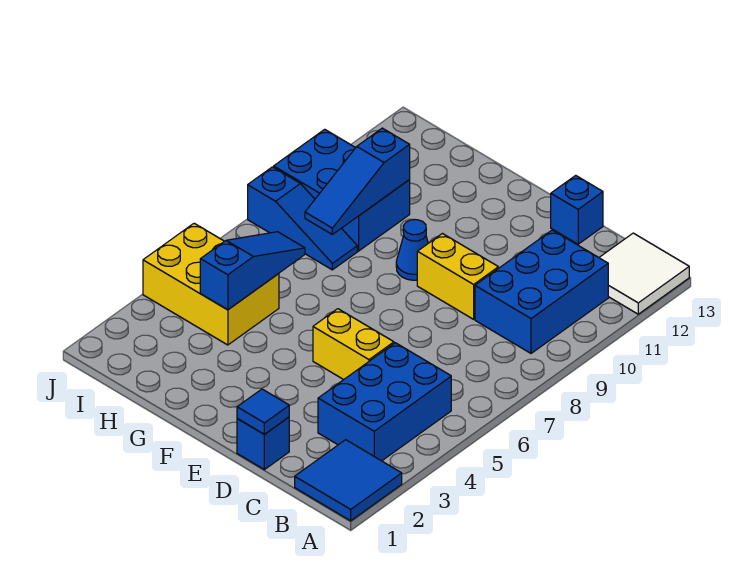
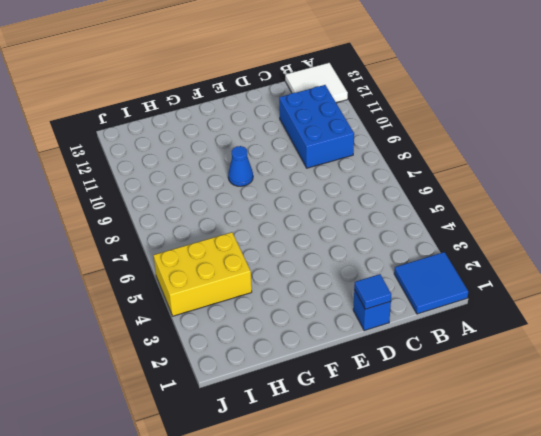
none -> blue 2x3 brick [318,343,451,461]
none -> yellow 1x2 brick [313,309,394,380]
none -> yellow 1x2 brick [417,234,498,319]

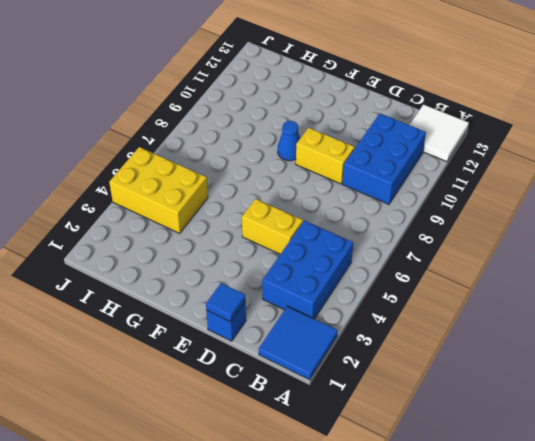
none -> blue 1x1 brick [551,175,603,244]
none -> blue 1x3 slope [248,167,357,270]
none -> blue 2x3 brick [274,129,410,251]

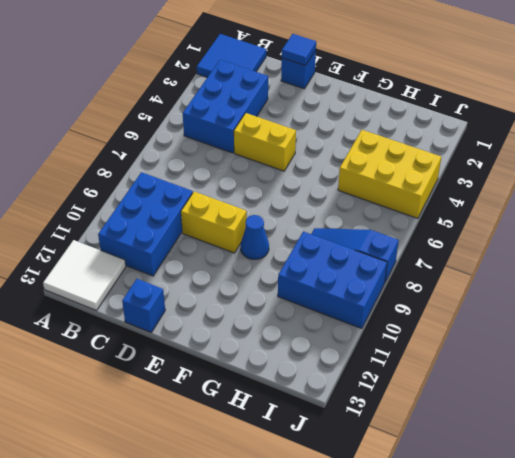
none -> blue 1x3 slope [200,232,305,310]
none -> blue 1x3 slope [305,128,410,234]

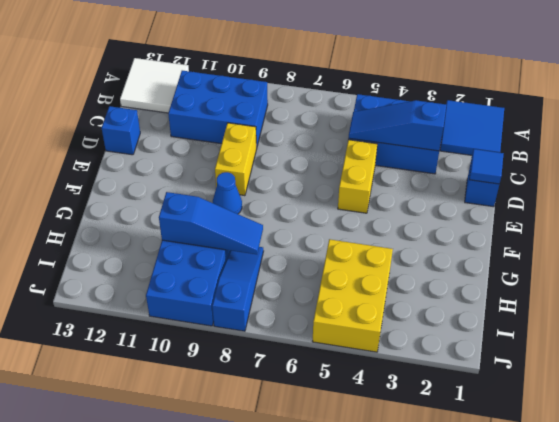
blue 1x3 slope [349,100,446,151] -> blue 1x3 slope moved to [200,232,305,310]

